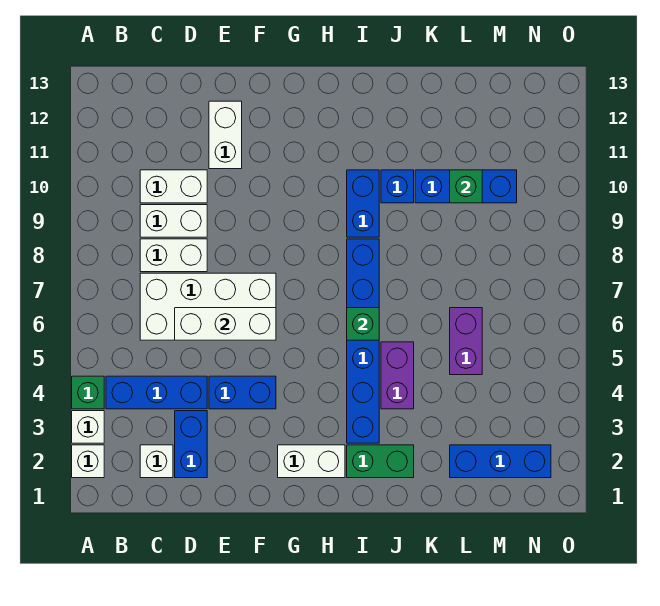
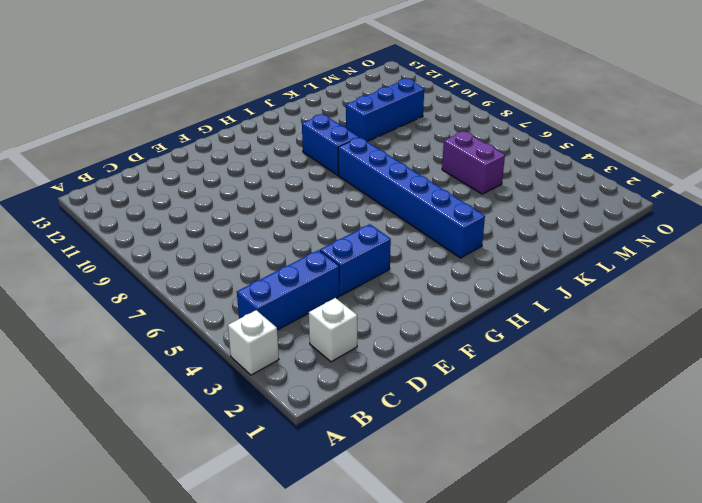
none -> white 1x1 brick [72,445,104,478]
none -> green 1x1 brick [72,376,104,409]
none -> white 2x4 brick [140,273,276,340]

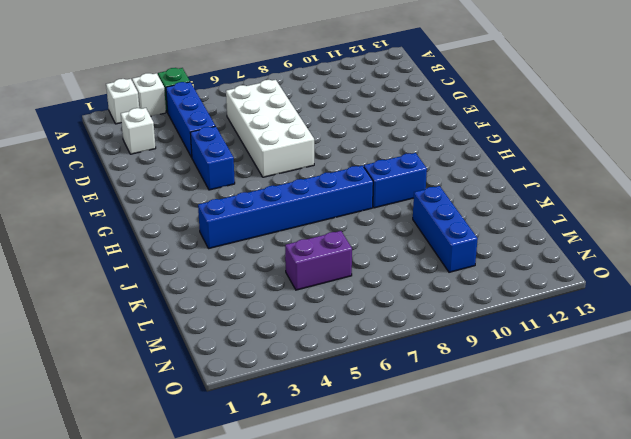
none -> white 1x2 brick [140,239,207,272]
none -> white 1x2 brick [140,205,207,237]
none -> white 1x2 brick [140,170,207,203]

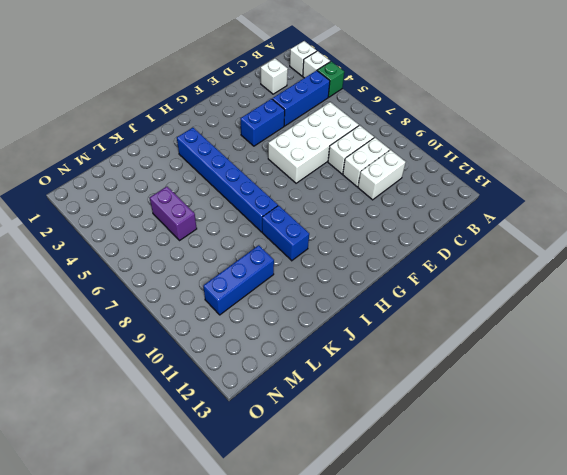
none -> blue 1x2 brick [175,411,207,478]
none -> white 1x2 brick [209,101,242,169]
none -> white 1x2 brick [278,445,345,478]

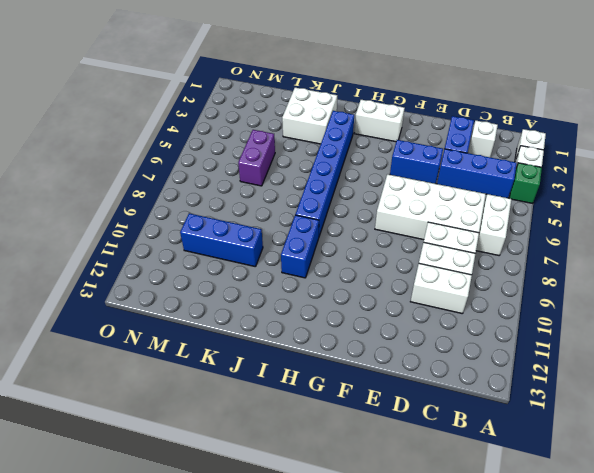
white 1x2 brick [476,194,511,255] -> white 1x2 brick moved to [209,101,242,169]
white 2x2 brick [282,88,337,144] -> green 1x2 brick [347,445,414,478]
none -> purple 1x2 brick [381,342,414,409]
none -> blue 1x1 brick [381,170,414,203]
none -> blue 1x3 brick [450,445,551,478]

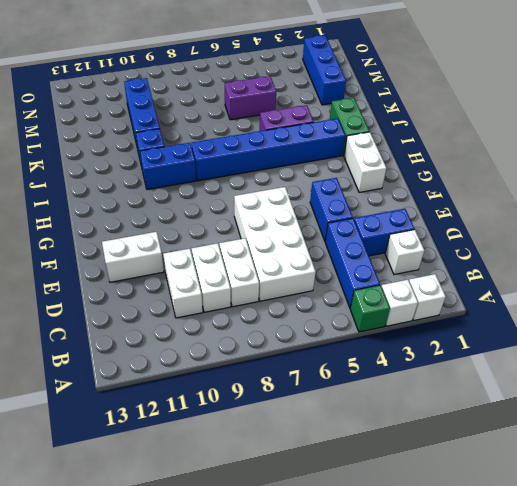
none -> white 1x3 brick [175,308,276,340]
none -> green 1x1 brick [347,308,379,340]
none -> green 1x1 brick [450,170,482,203]

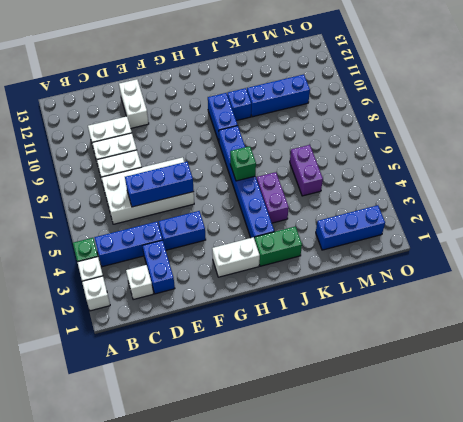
blue 1x3 brick [125,162,194,207] -> white 1x3 brick [175,308,276,340]
none -> green 1x1 brick [450,170,482,203]

